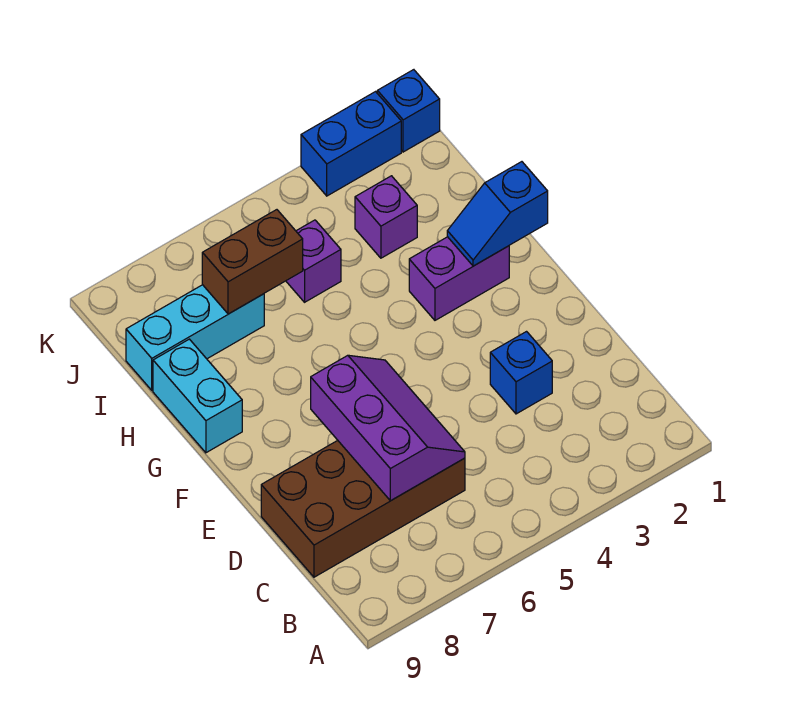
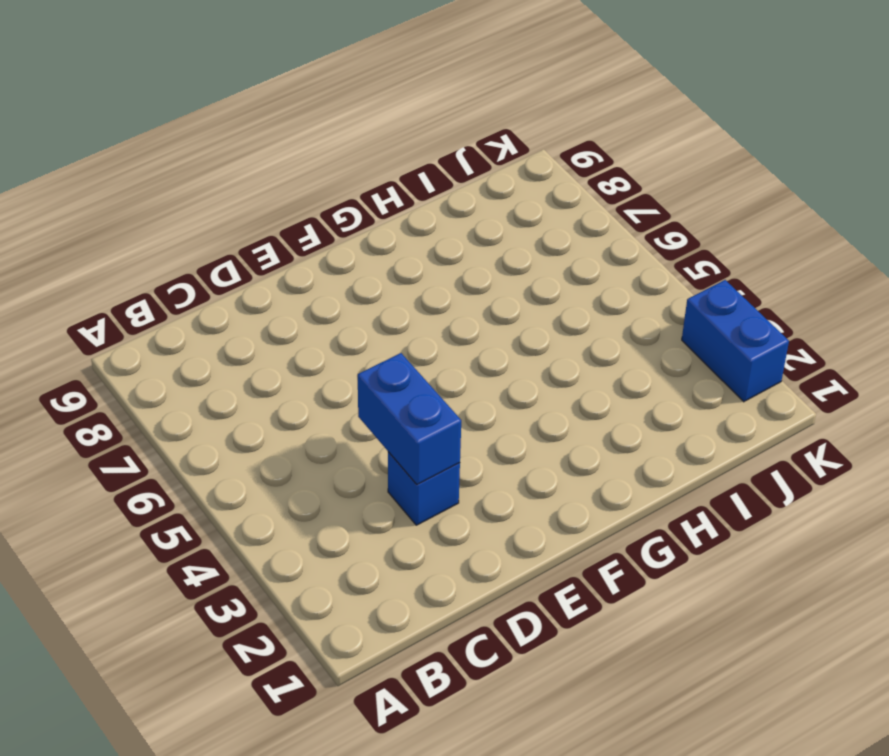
blue 1x2 brick [358,353,461,484] -> none
none -> brown 2x4 brick [261,441,465,577]
none -> purple 1x2 brick [409,237,509,320]
none -> cyan 1x2 brick [153,339,242,453]

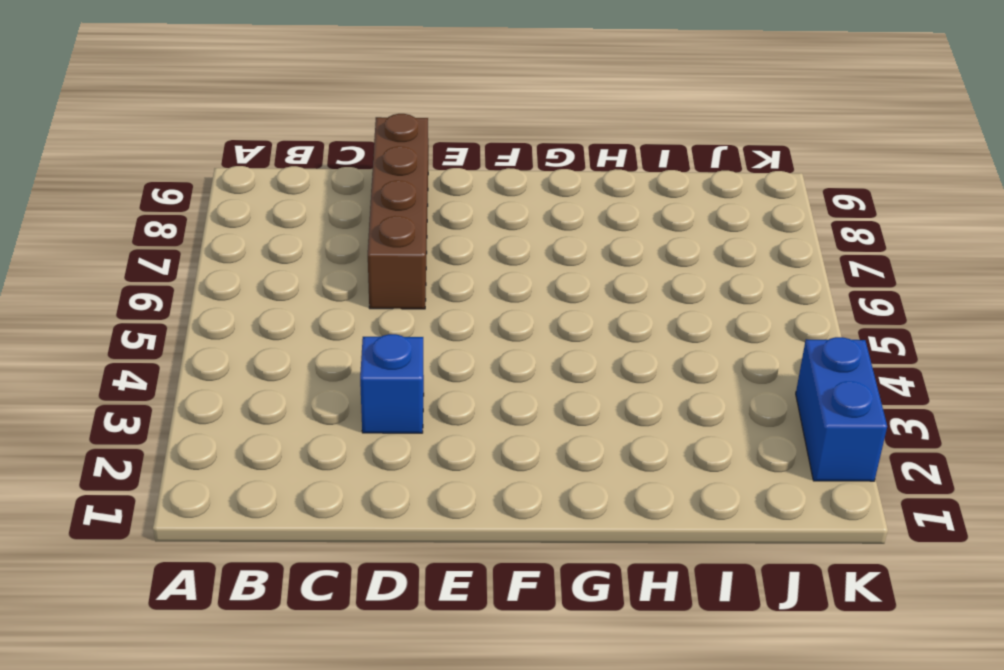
brown 1x4 brick [368,114,428,309] -> brown 2x4 brick [261,441,465,577]
none -> purple 1x2 brick [409,237,509,320]
none -> cyan 1x2 brick [153,339,242,453]
none -> purple 1x1 brick [355,176,417,258]

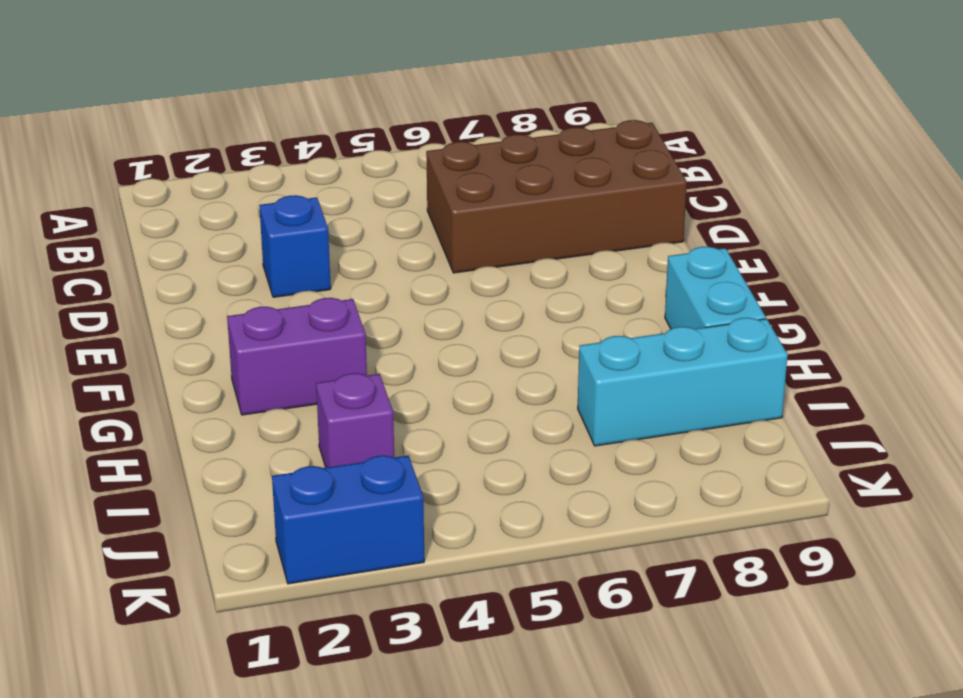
none -> purple 1x1 brick [286,220,341,302]
none -> blue 1x1 brick [377,70,440,152]
none -> purple 2x3 slope [311,355,465,501]

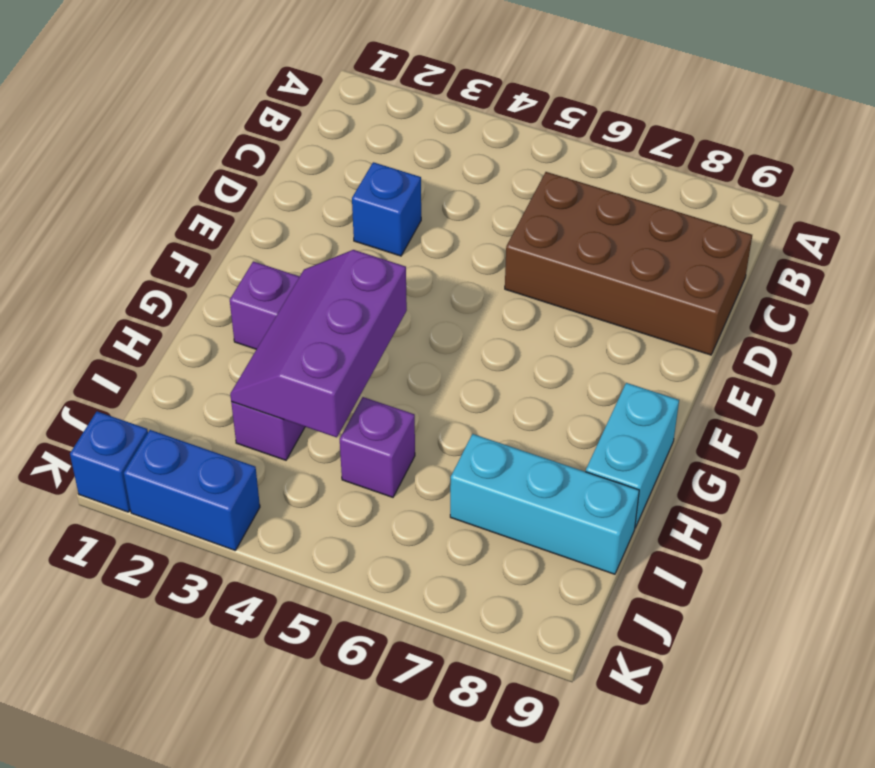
purple 2x3 slope [230,250,407,437] -> purple 2x3 slope moved to [311,355,465,501]
none -> blue 1x2 slope [447,162,548,266]
none -> brown 1x2 brick [202,210,303,314]

